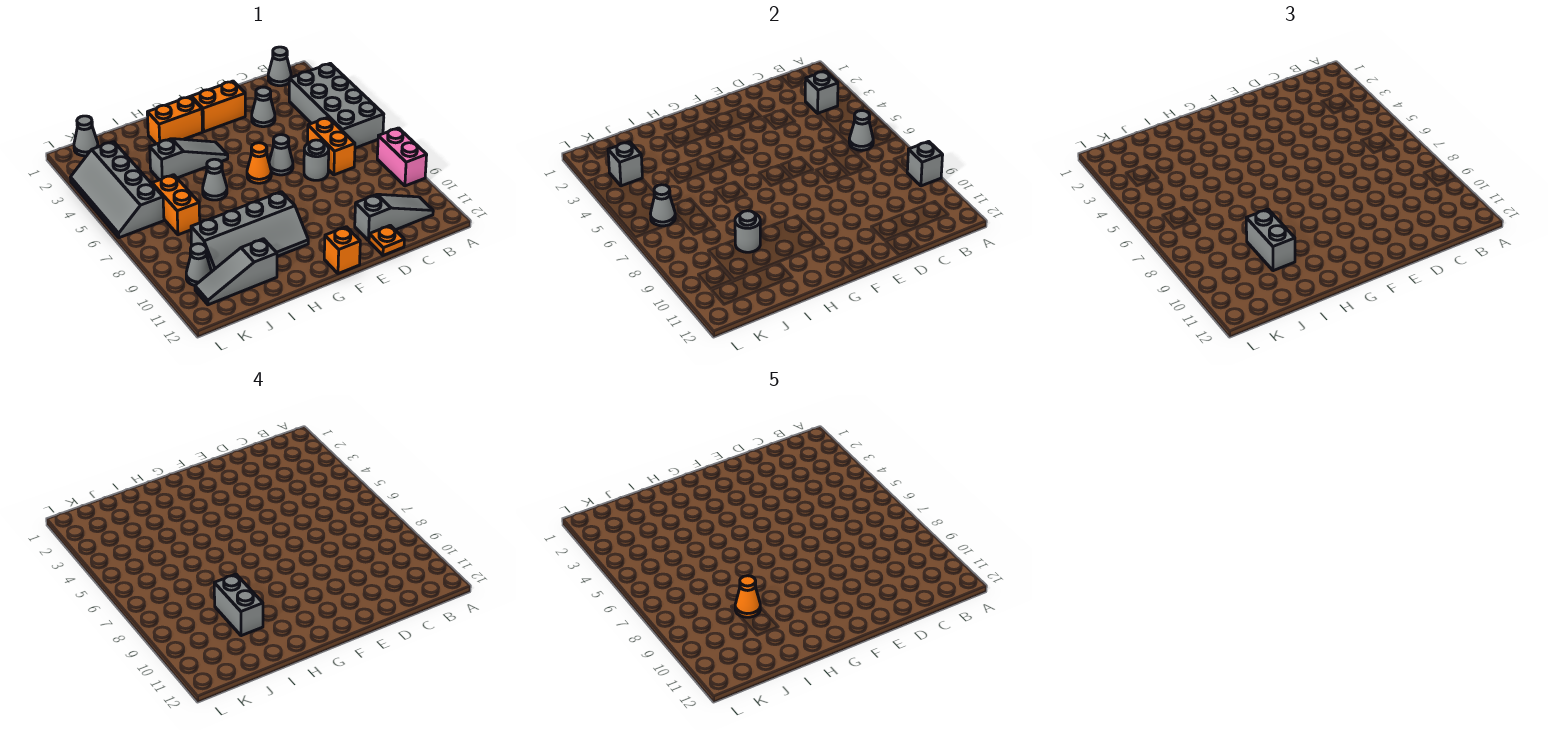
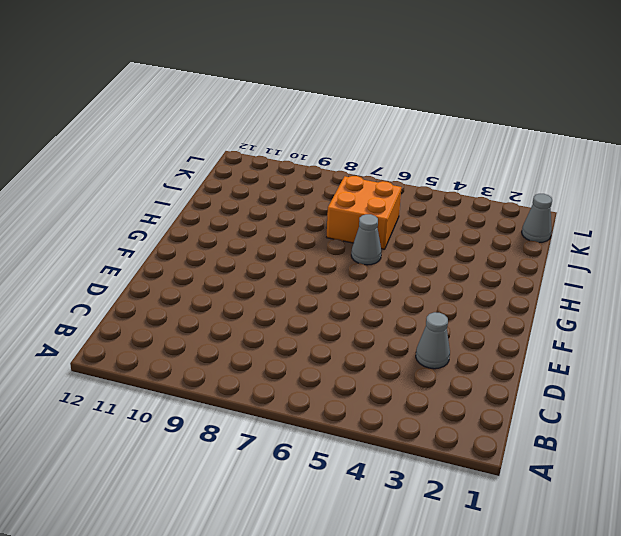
orange 2x2 brick [327,176,402,249] -> orange 1x2 brick [152,175,200,235]
none -> grey 2x4 brick [289,63,384,148]
none -> pink 1x2 brick [377,128,427,186]
none -> grey 1x1 cone [268,47,291,86]
none -> grey 1x3 slope [355,194,433,241]

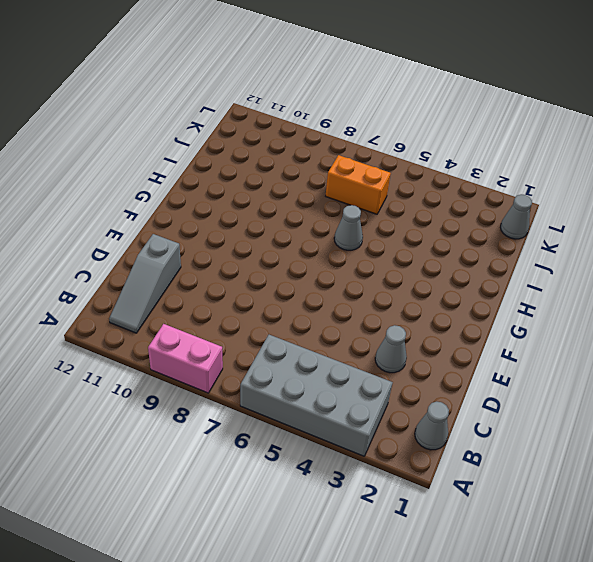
none -> orange 1x2 brick [308,117,355,175]
none -> grey 1x1 round brick [304,140,329,180]
none -> orange 1x1 plate [369,225,404,255]
none -> orange 1x2 brick [191,81,245,132]

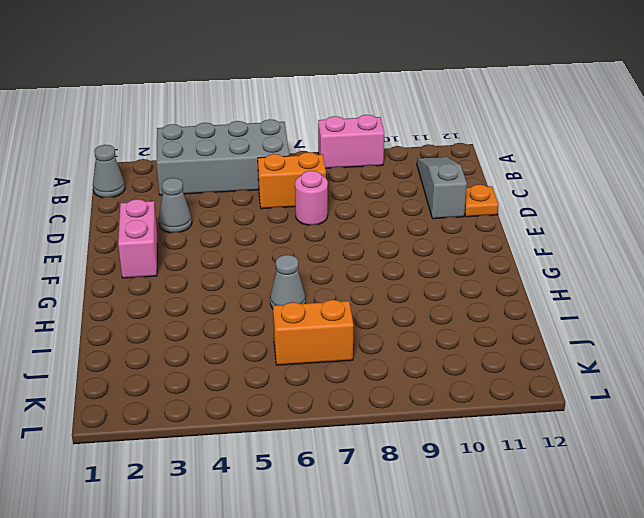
pink 1x1 round brick [295,171,328,225] -> grey 1x1 round brick [304,140,329,180]
pink 1x2 brick [118,199,157,278] -> orange 1x2 brick [191,81,245,132]
none -> grey 1x1 cone [269,135,293,175]
none -> orange 1x1 cone [247,143,271,183]
none -> orange 1x1 brick [324,227,360,274]
none -> orange 1x2 brick [147,97,203,144]

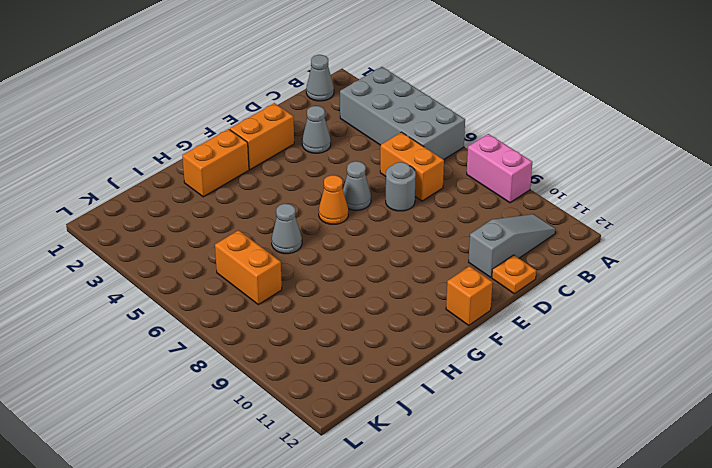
none -> grey 1x3 slope [150,139,228,180]
none -> grey 2x4 slope [191,192,308,271]
none -> grey 1x3 slope [195,239,277,305]
none -> grey 1x1 cone [74,116,98,156]

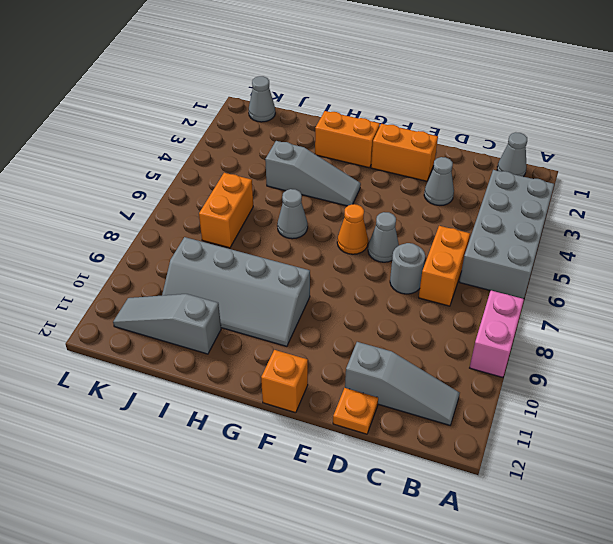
none -> grey 2x4 slope [71,142,164,238]
none -> grey 1x1 cone [186,244,212,286]
none -> grey 1x1 brick [907,141,943,186]
none -> grey 1x1 brick [805,71,838,113]

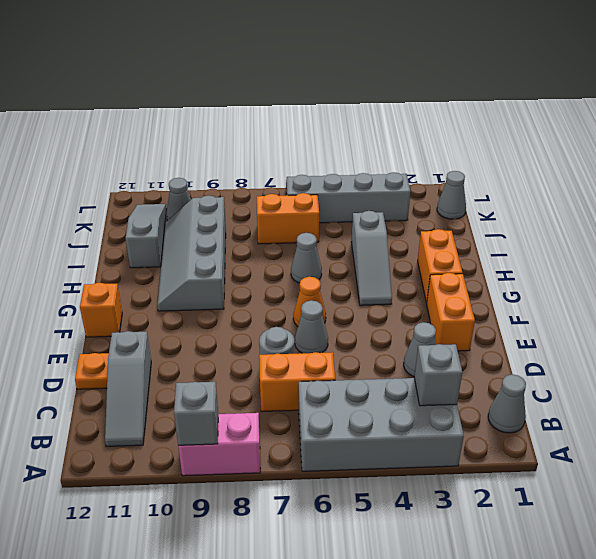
none -> grey 1x1 cone [849,111,873,150]
none -> grey 1x1 round brick [735,211,760,252]
none -> grey 1x1 brick [608,142,642,186]
none -> grey 1x1 cone [650,185,675,226]

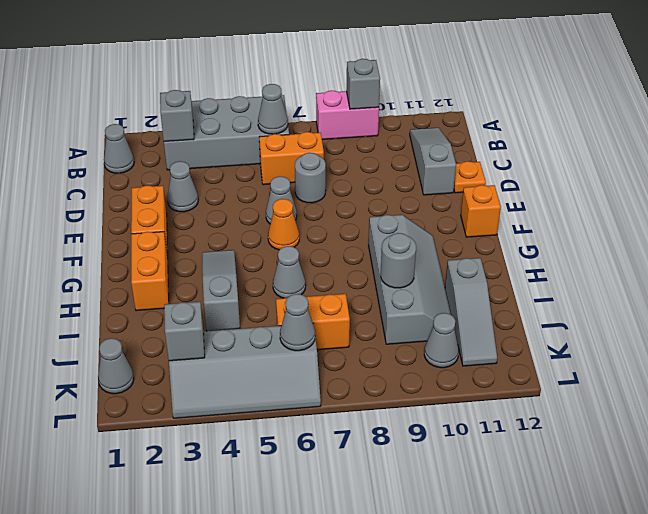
none -> grey 1x2 brick [1246,209,1295,271]
none -> grey 1x2 brick [214,574,263,636]
none -> orange 1x1 cone [735,576,760,617]

